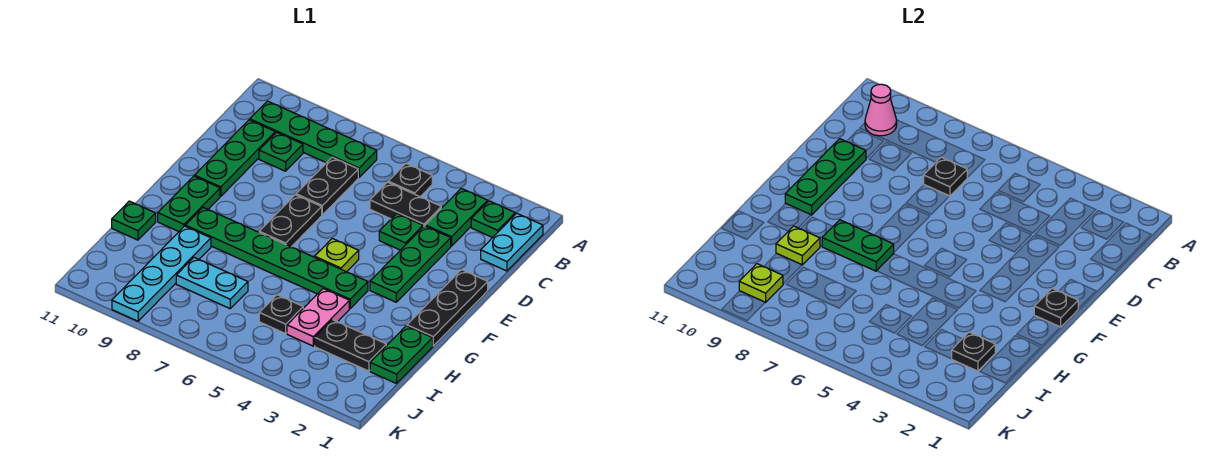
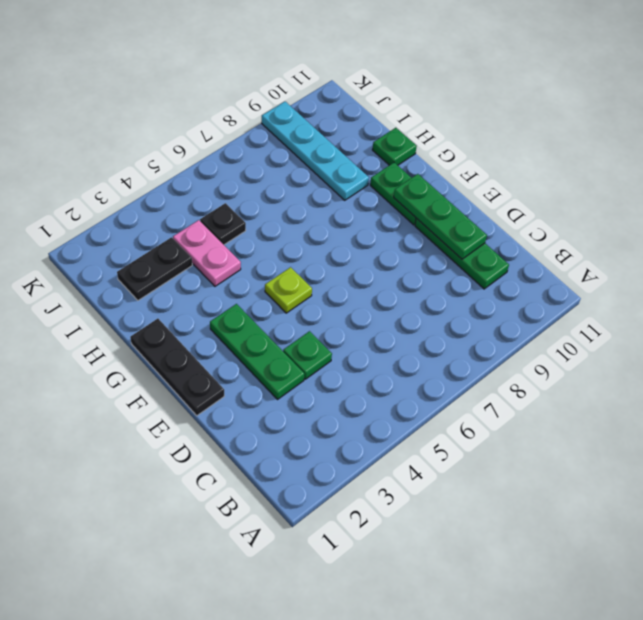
none -> cyan 1x2 plate [481,213,543,271]
none -> green 1x1 plate [471,201,515,238]
none -> green 1x2 plate [425,188,488,246]
none -> black 1x1 plate [388,164,432,197]

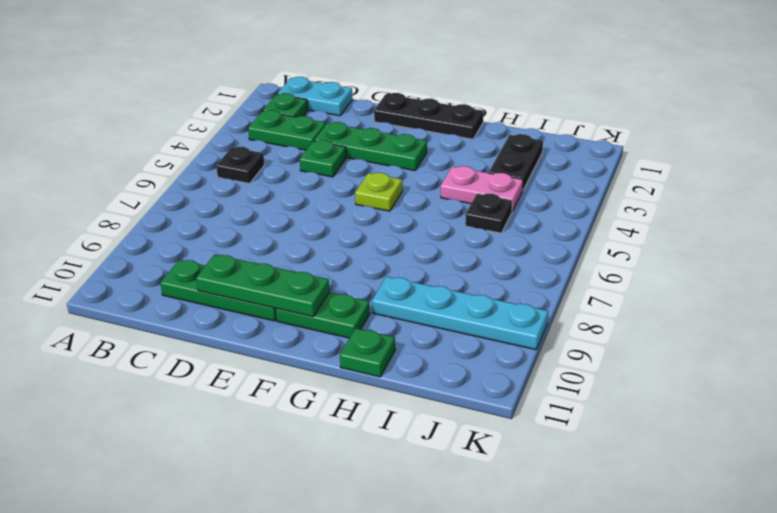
none -> green 1x4 plate [250,101,377,177]
none -> black 1x2 plate [370,182,441,227]
none -> black 1x2 plate [296,157,358,215]
none -> green 1x1 plate [259,132,303,171]

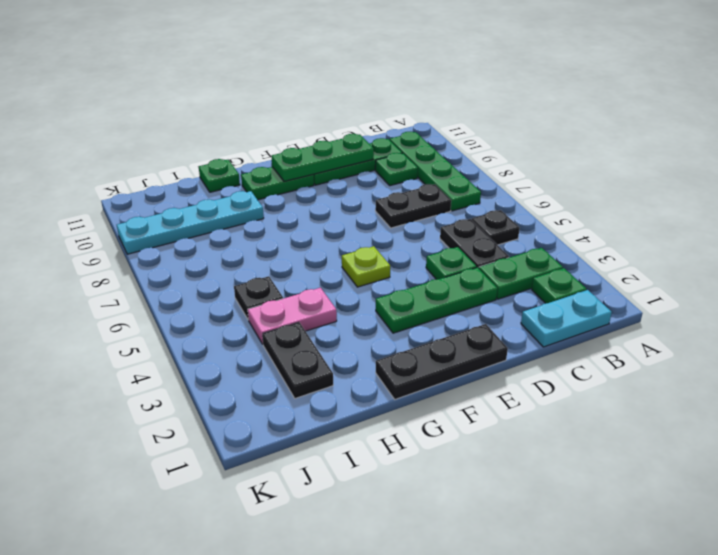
none -> black 1x2 plate [259,195,322,247]
none -> green 1x6 plate [185,207,368,308]
none -> green 1x2 plate [370,326,433,384]
none -> cyan 1x2 plate [176,257,248,309]

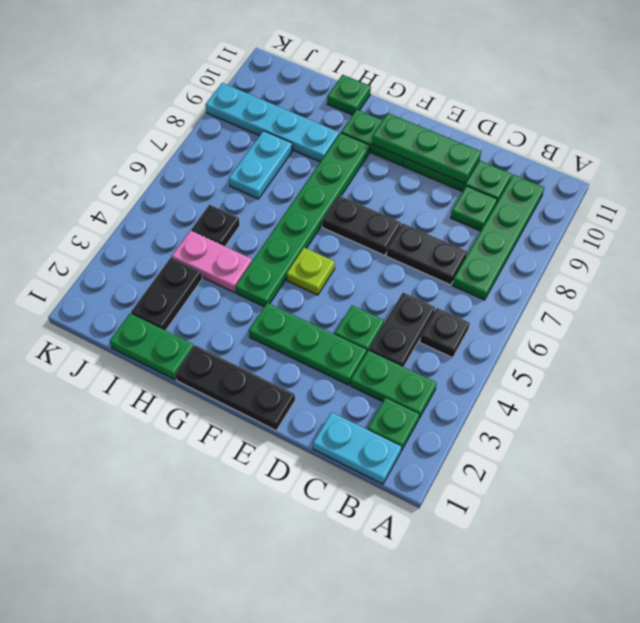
none -> pink 1x1 cone [865,84,897,136]
none -> black 1x1 plate [924,157,967,196]
none -> black 1x1 plate [1034,288,1078,327]
none -> green 1x2 plate [822,220,894,271]

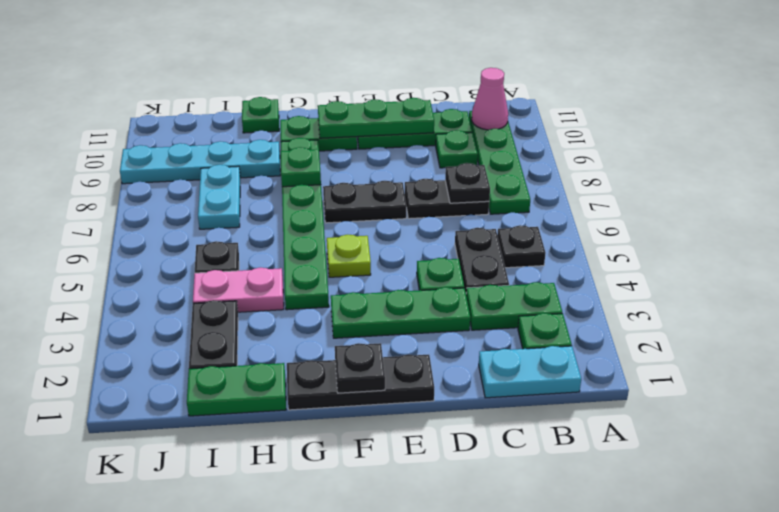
green 1x1 plate [280,147,321,187] -> green 1x2 plate [822,220,894,271]
none -> lime 1x1 plate [776,226,820,265]
none -> black 1x1 plate [952,332,995,371]
none -> lime 1x1 plate [739,264,783,303]

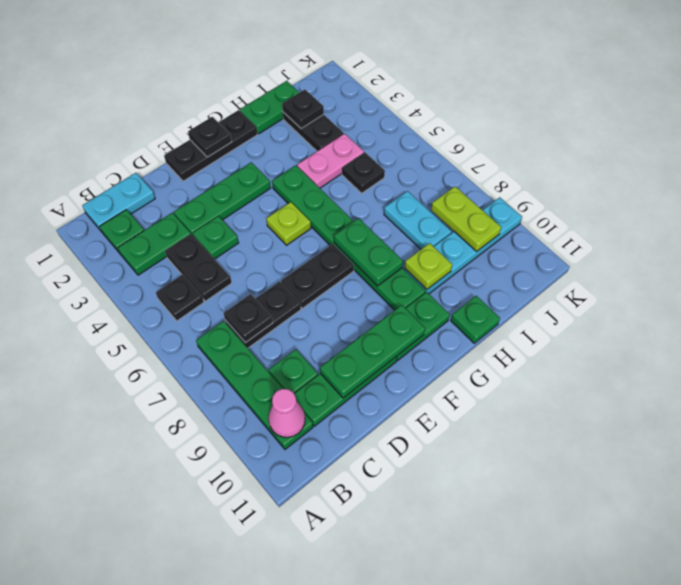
lime 1x2 plate [431,186,501,251] -> lime 1x1 plate [739,264,783,303]

